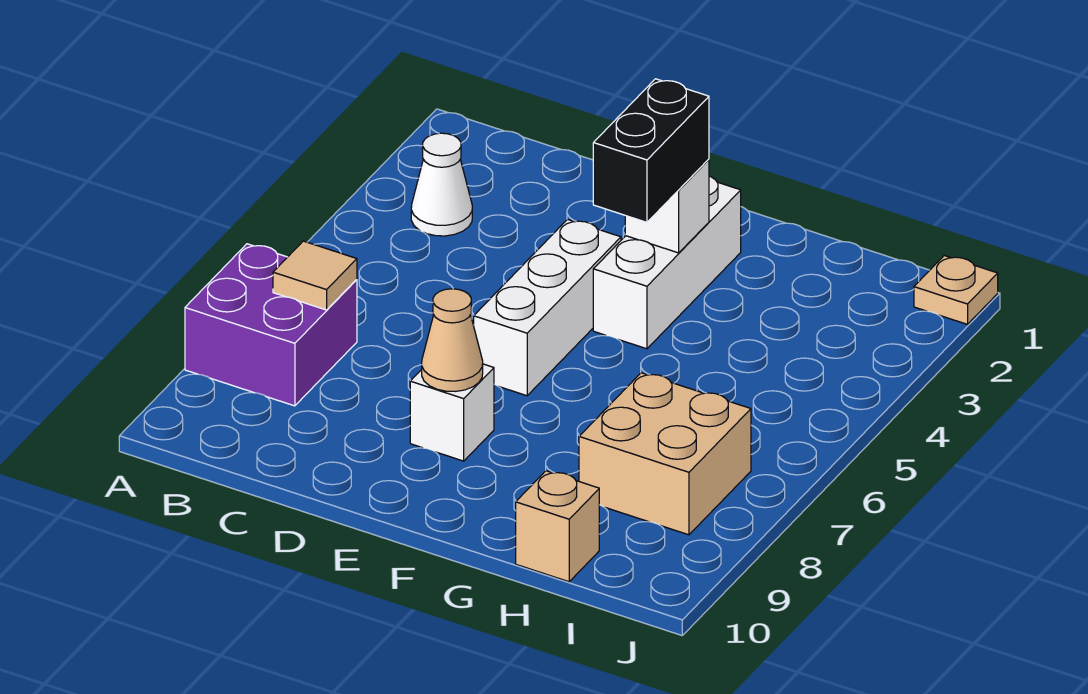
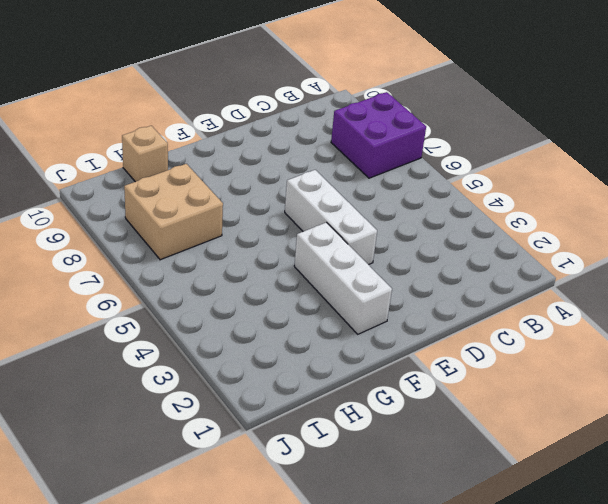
none -> white 1x1 cone [411,133,472,236]
none -> white 1x1 brick [410,364,494,461]
none -> tan 1x1 plate [914,256,998,324]

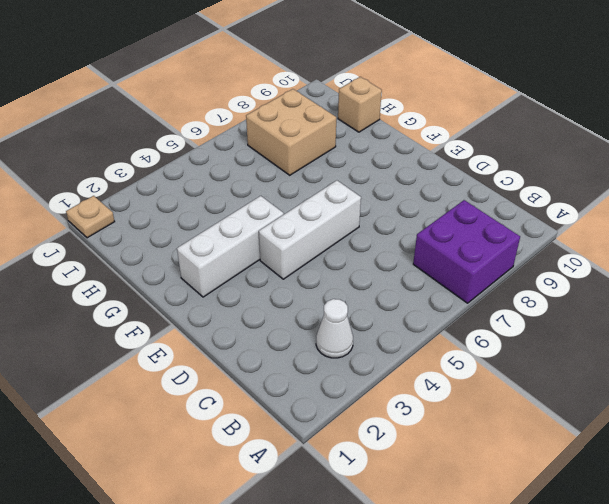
none -> white 1x1 brick [410,364,494,461]
none -> tan 1x1 tile [273,241,357,310]
none -> tan 1x1 cone [422,289,483,391]

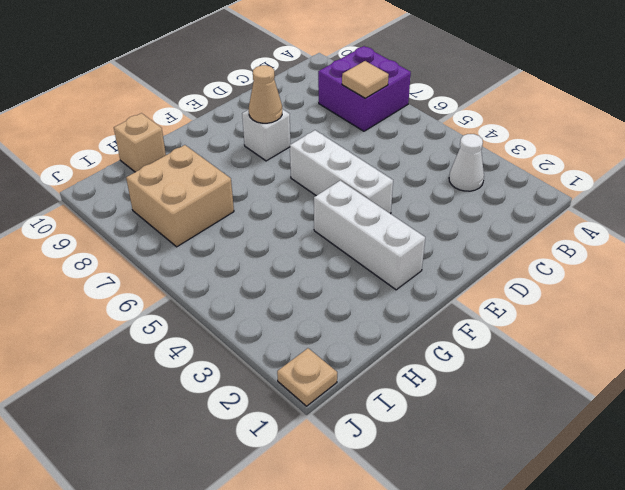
none -> white 1x1 brick [625,159,709,253]
none -> black 1x2 brick [593,79,709,222]

